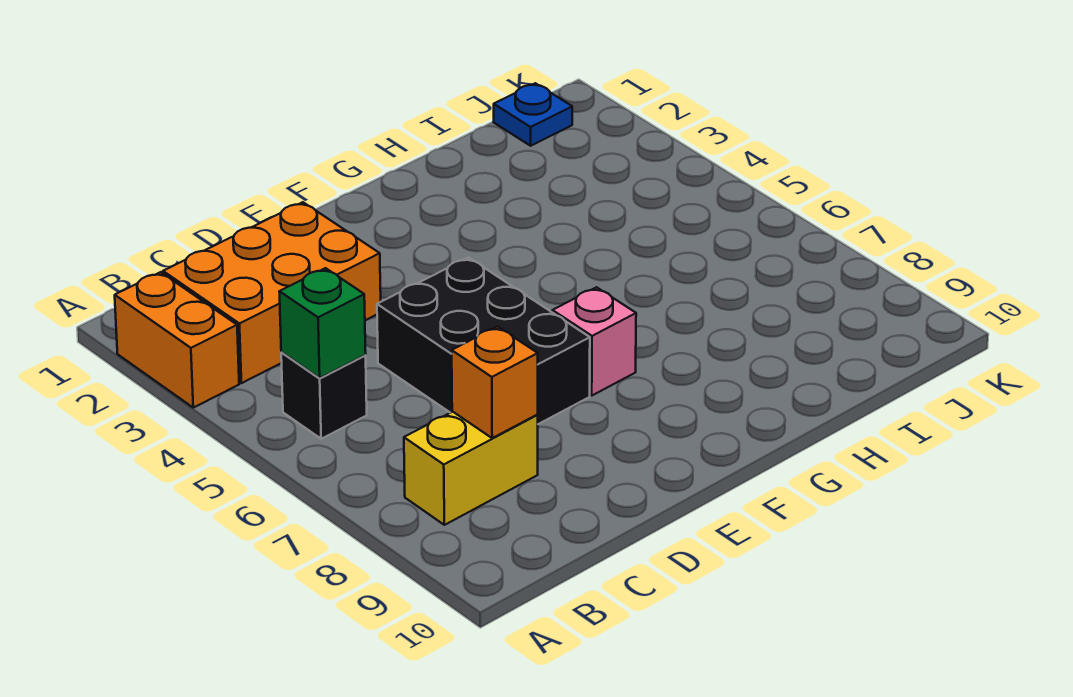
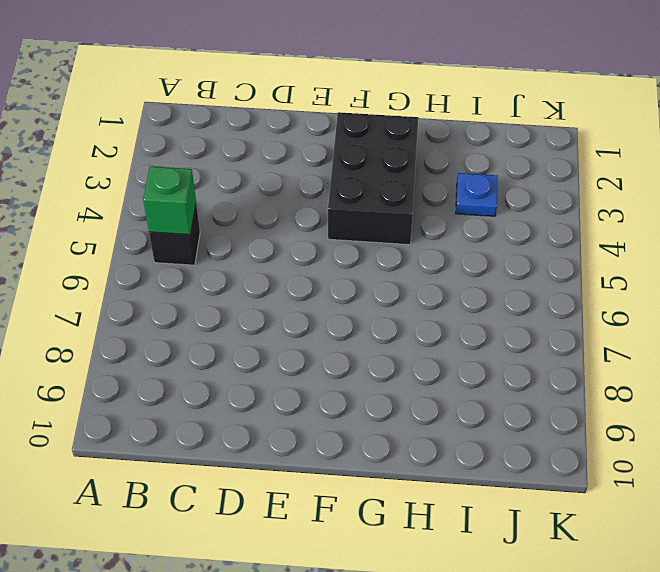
black 2x3 brick [328,112,418,245] -> black 2x3 brick moved to [377,258,590,424]
blue 1x1 plate [456,173,498,216] -> blue 1x1 plate moved to [494,83,572,146]
none -> orange 1x2 brick [115,272,239,408]
none -> orange 2x3 brick [163,202,381,383]

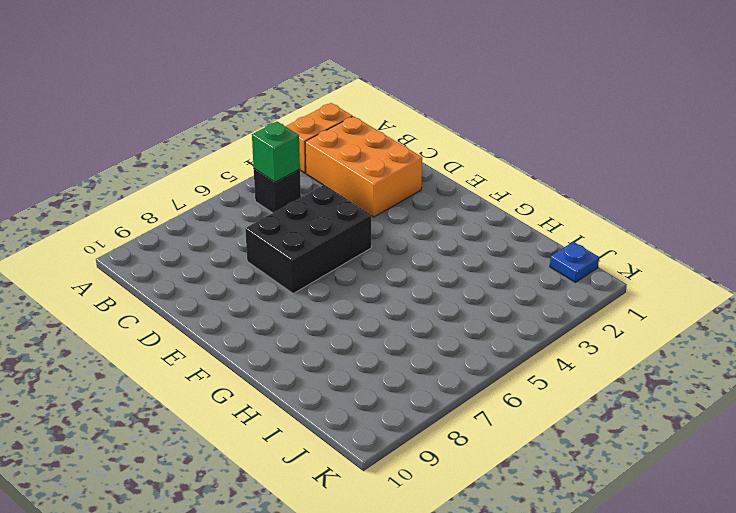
none -> yellow 1x2 brick [404,412,538,525]
none -> pink 1x1 brick [552,287,636,395]

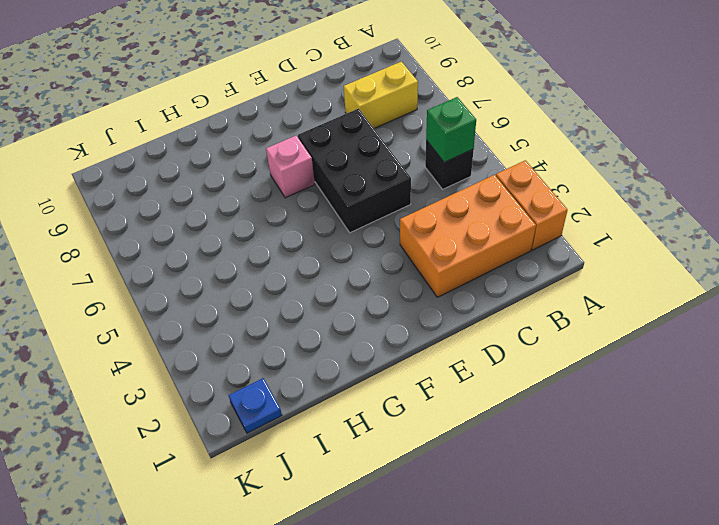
none -> orange 1x1 brick [452,327,538,438]

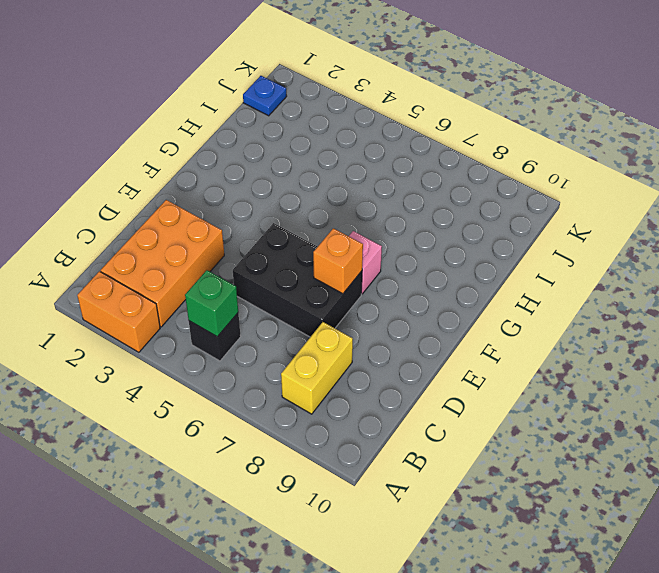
orange 1x1 brick [313,228,363,294] -> orange 1x1 brick moved to [452,327,538,438]

